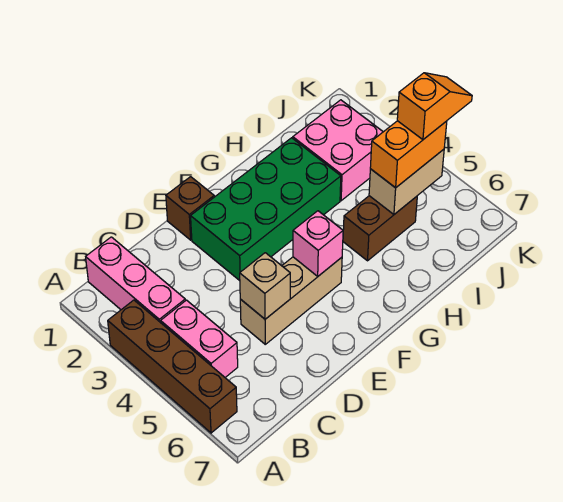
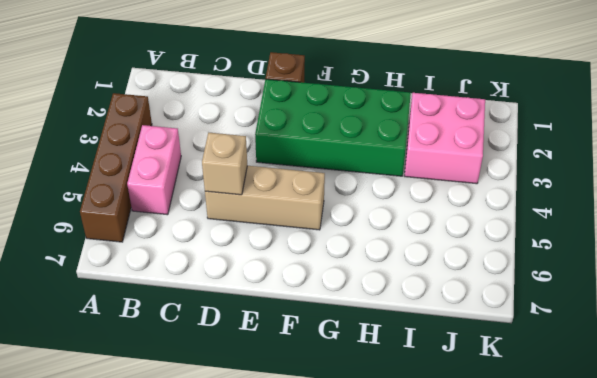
none -> pink 1x3 brick [86,237,185,323]
none -> brown 1x2 brick [343,196,417,261]
none -> pink 1x1 brick [293,211,343,276]

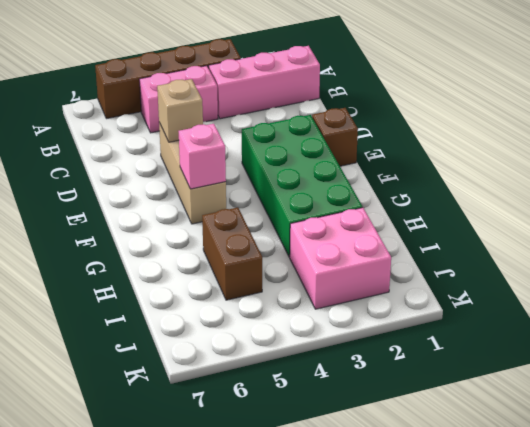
none -> tan 1x2 brick [369,149,444,214]
none -> orange 1x2 brick [370,121,447,188]
none -> orange 1x2 slope [397,73,472,140]

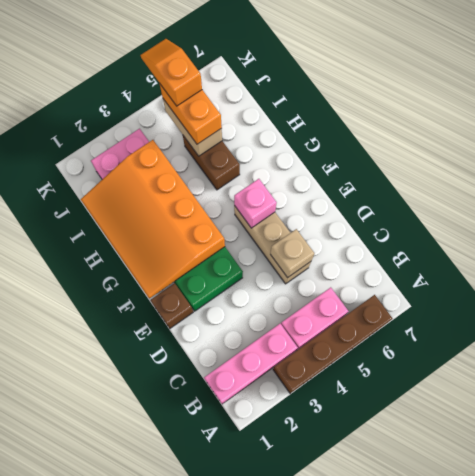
orange 3x4 slope [81,140,225,299] -> none

